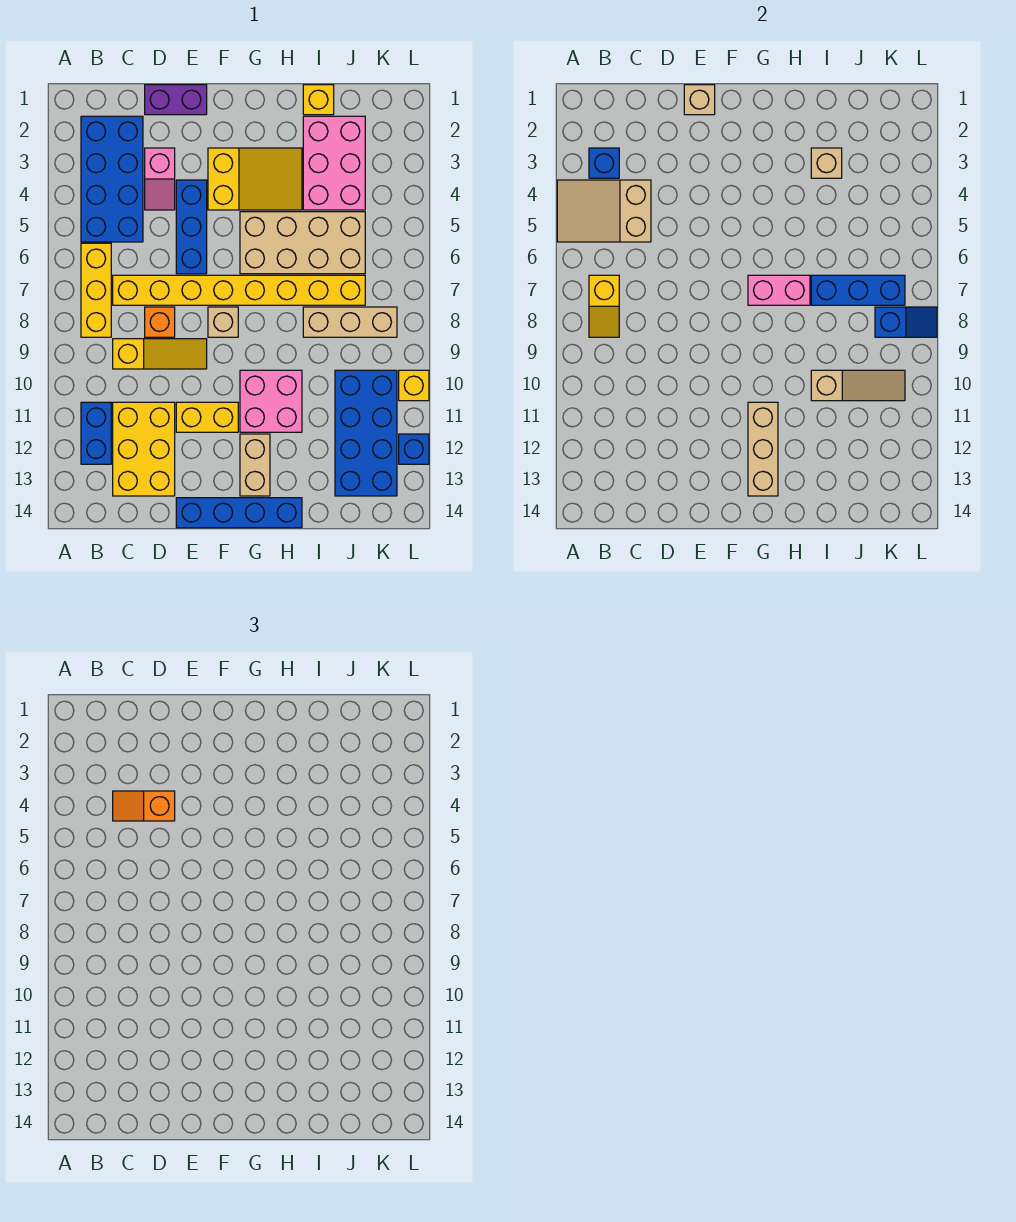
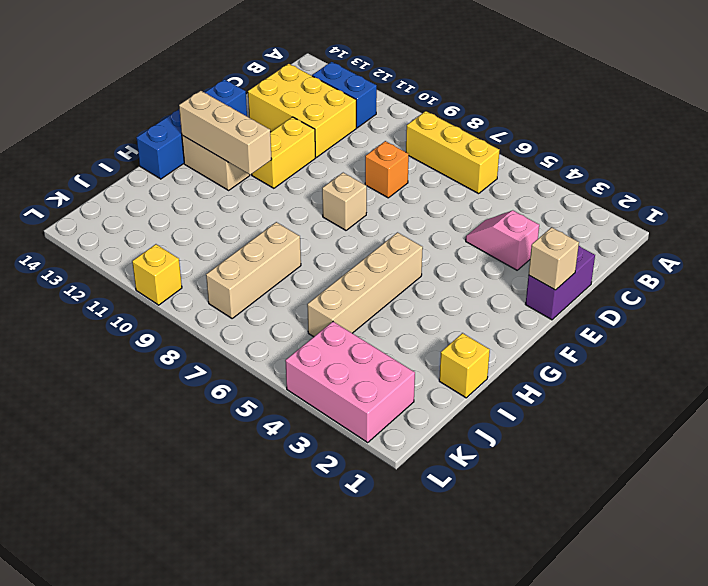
tan 1x4 brick [307,232,423,337] -> tan 2x4 brick [240,212,365,274]
pink 2x3 brick [285,322,415,442] -> pink 2x3 brick moved to [303,116,365,210]
none -> blue 2x4 brick [81,116,143,242]
none -> yellow 1x8 brick [113,275,365,305]
none -> yellow 1x3 slope [113,339,207,369]
none -> blue 1x3 brick [176,180,207,274]

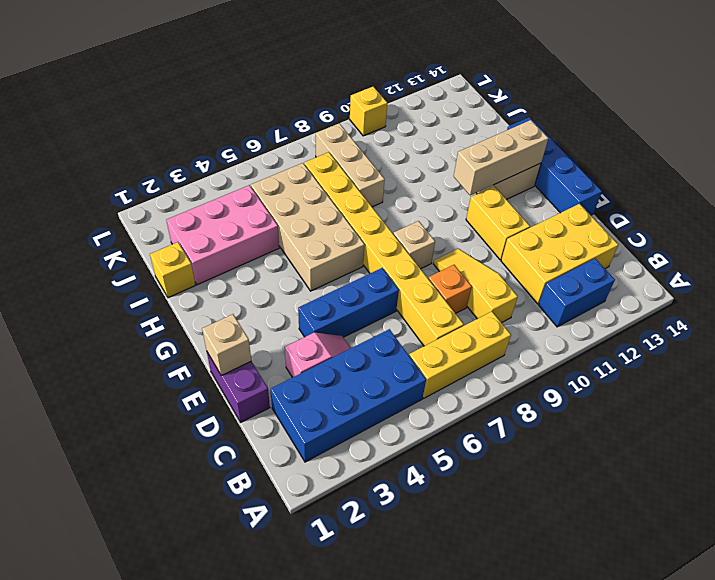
none -> yellow 2x3 slope [208,148,302,210]
none -> pink 2x2 brick [240,370,302,432]
none -> blue 2x4 brick [335,370,397,496]
none -> blue 1x1 brick [399,434,429,464]

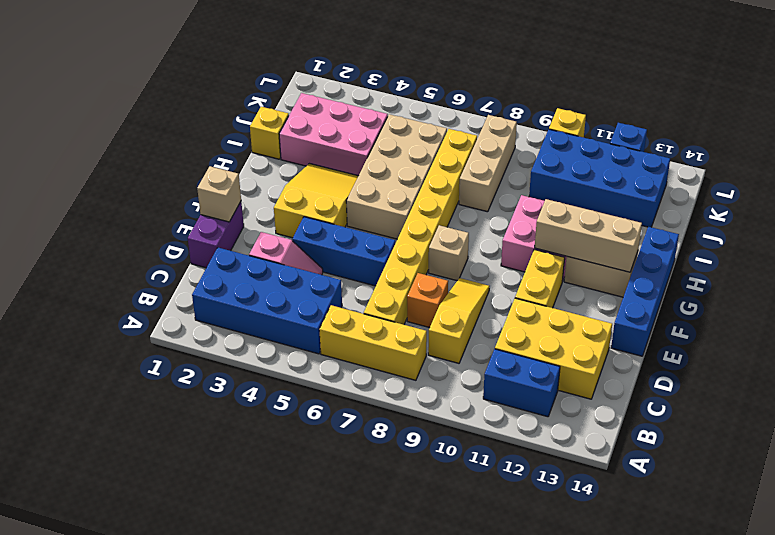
none -> tan 2x3 slope [557,180,651,242]
none -> blue 1x1 brick [589,148,619,178]
none -> yellow 1x2 slope [589,275,619,337]
none -> pink 1x2 brick [748,275,810,305]

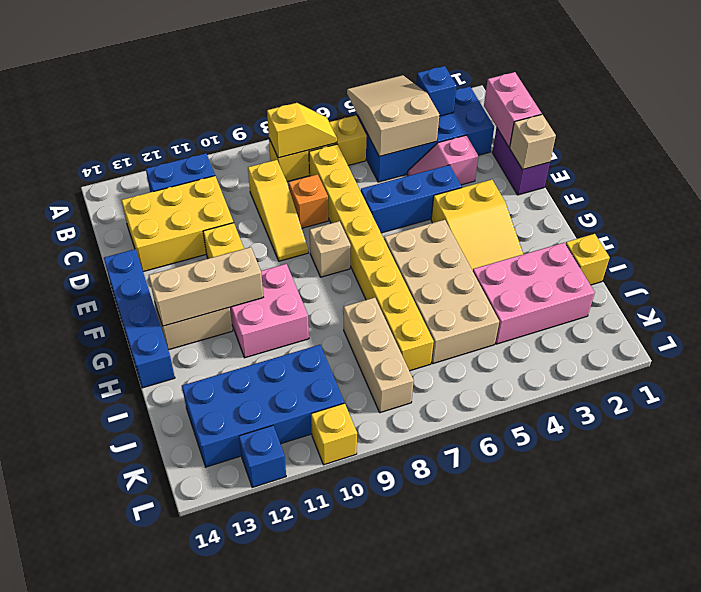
yellow 1x2 slope [267,103,337,158] -> yellow 1x2 slope turned to [589,275,619,337]
pink 1x2 brick [484,72,542,147] -> pink 1x2 brick moved to [748,275,810,305]
none -> tan 1x1 brick [811,148,842,178]
none -> blue 1x3 brick [811,275,905,305]
none -> tan 1x3 slope [811,370,905,401]
none -> blue 1x2 slope [875,307,937,337]

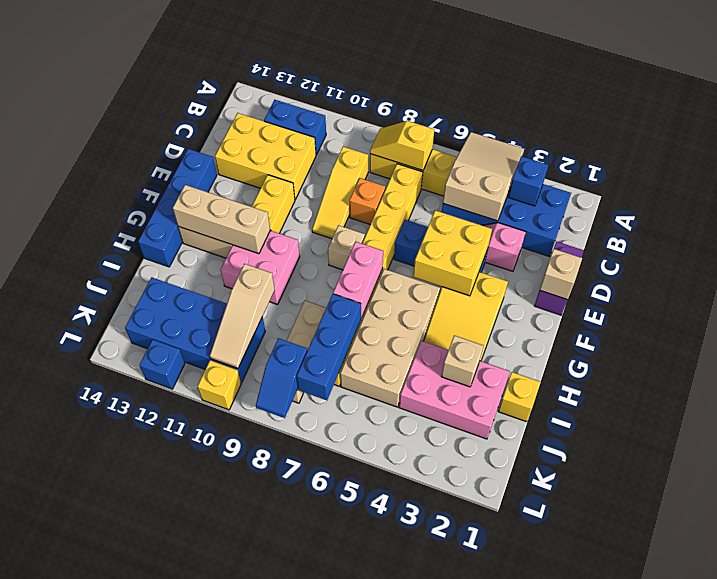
yellow 2x2 brick [413,210,492,296] -> none
none -> orange 1x2 slope [113,791,175,821]

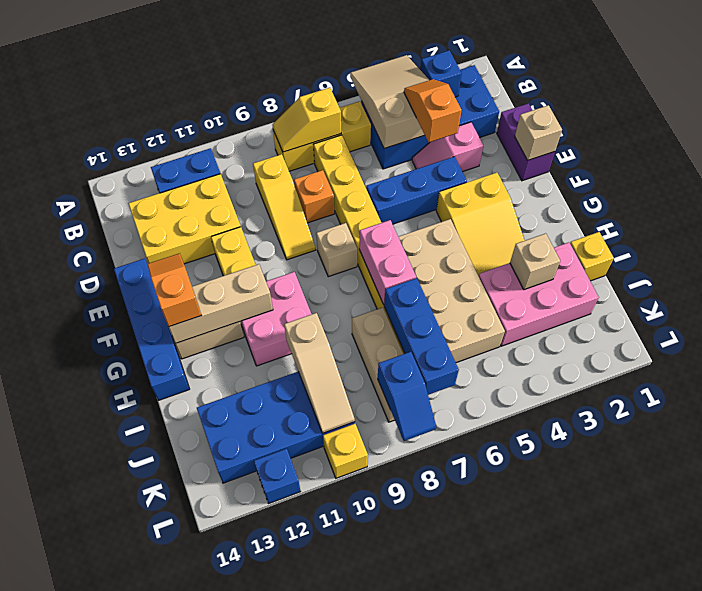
orange 1x2 slope [147,253,201,327] -> none

